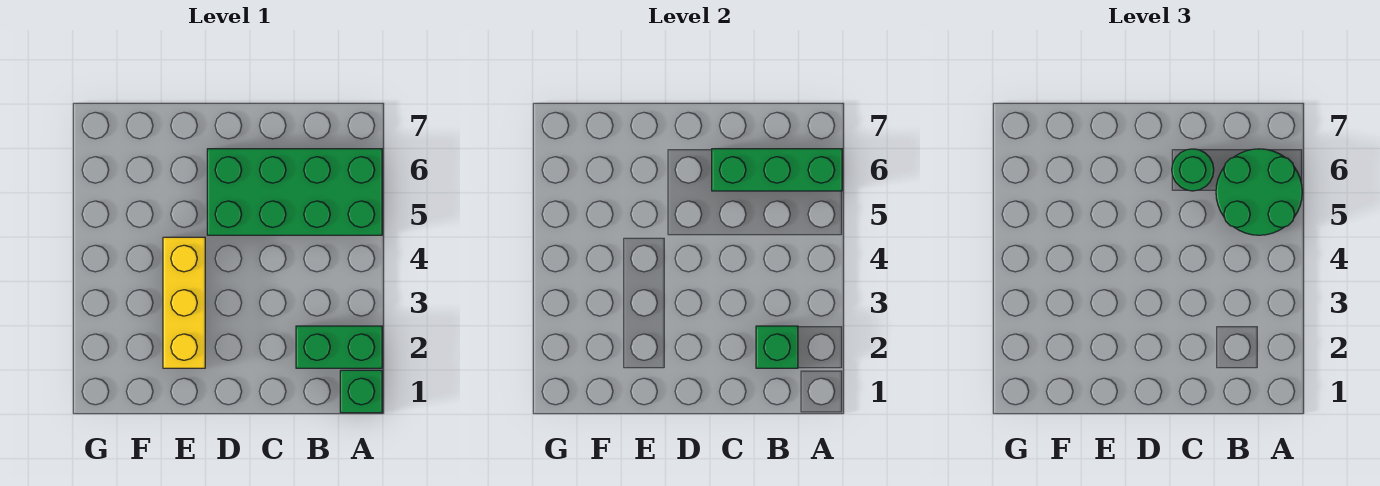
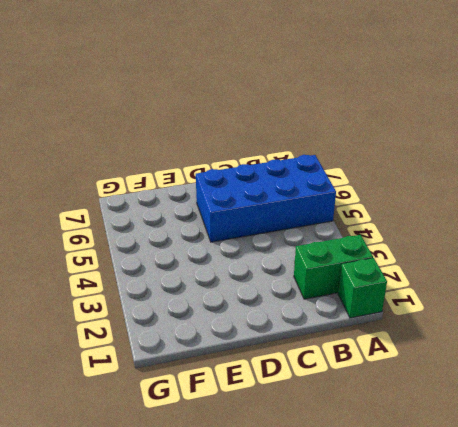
blue 2x4 brick [196,155,336,242] -> green 2x4 brick [207,149,382,235]
none -> yellow 1x3 brick [163,237,205,368]
none -> green 1x3 brick [712,149,842,191]

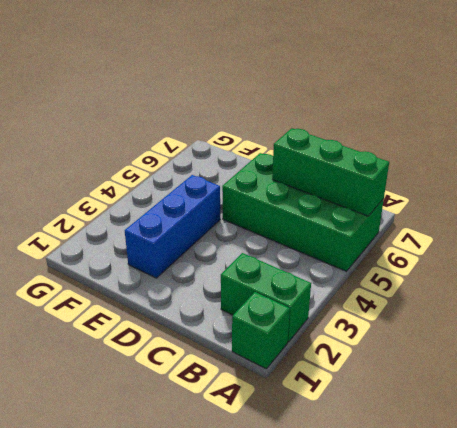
blue 1x3 brick [125,175,220,278] -> yellow 1x3 brick [163,237,205,368]
none -> green 1x1 brick [756,326,798,368]
none -> green 2x2 round brick [1216,149,1302,235]

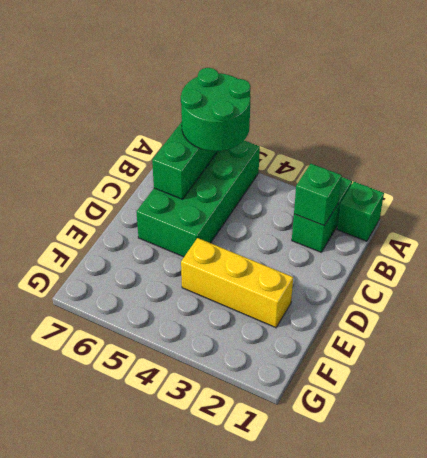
none -> green 1x1 round brick [1172,149,1214,191]

